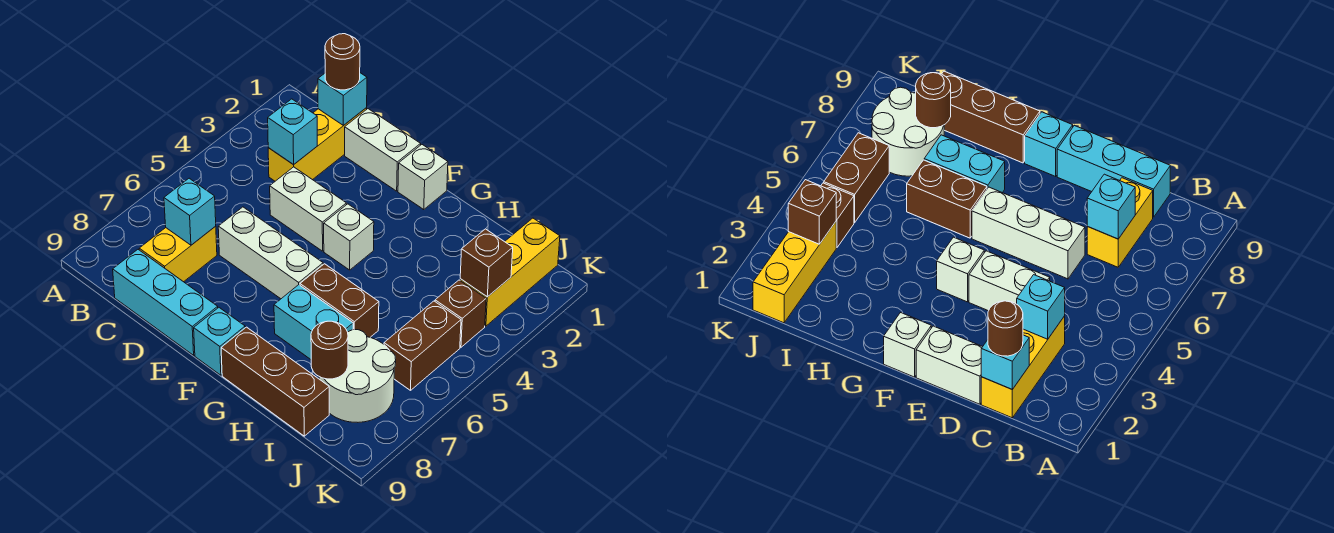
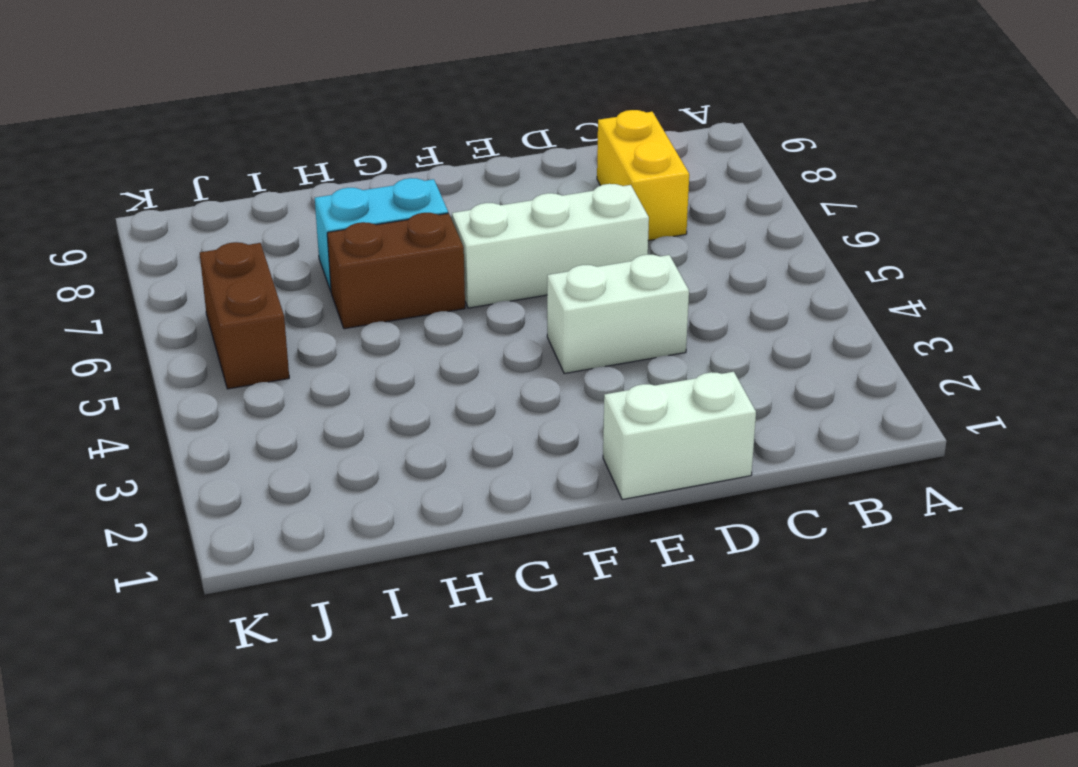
none -> yellow 1x3 brick [268,108,367,181]
none -> cyan 1x3 brick [113,250,218,355]
none -> white 1x1 brick [398,145,448,210]

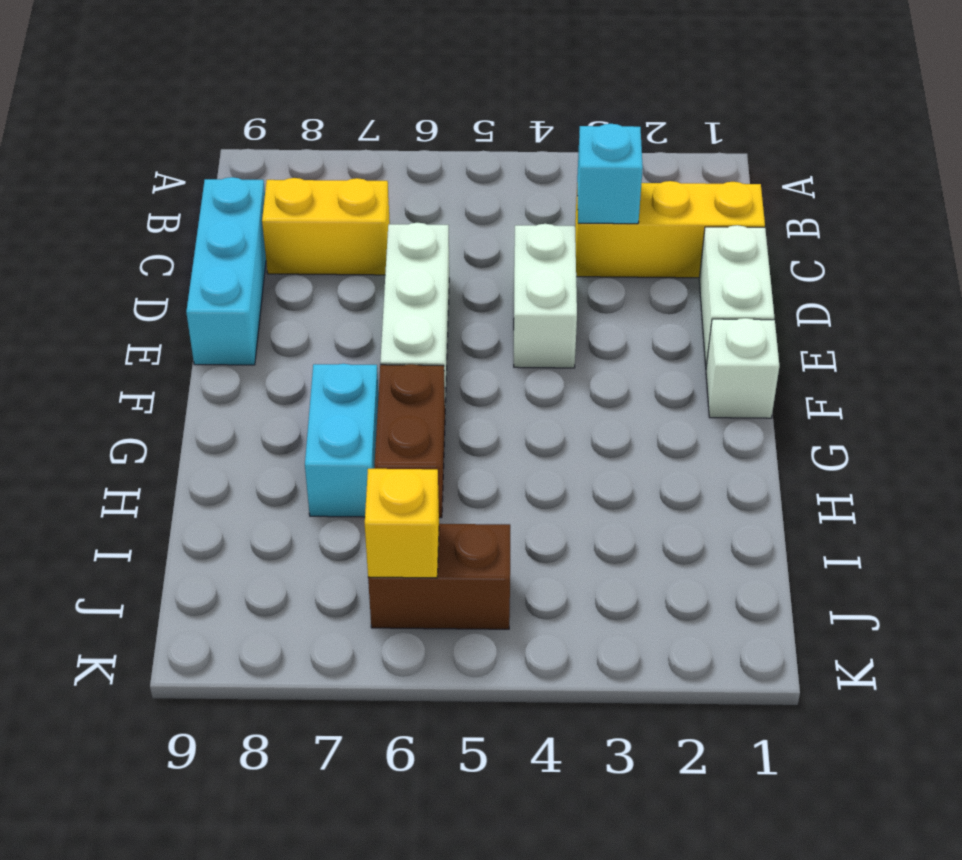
yellow 1x1 brick [365,469,439,578] -> none
none -> white 1x1 brick [324,204,374,270]
none -> cyan 1x1 brick [194,308,245,375]
none -> brown 1x3 brick [221,327,329,436]

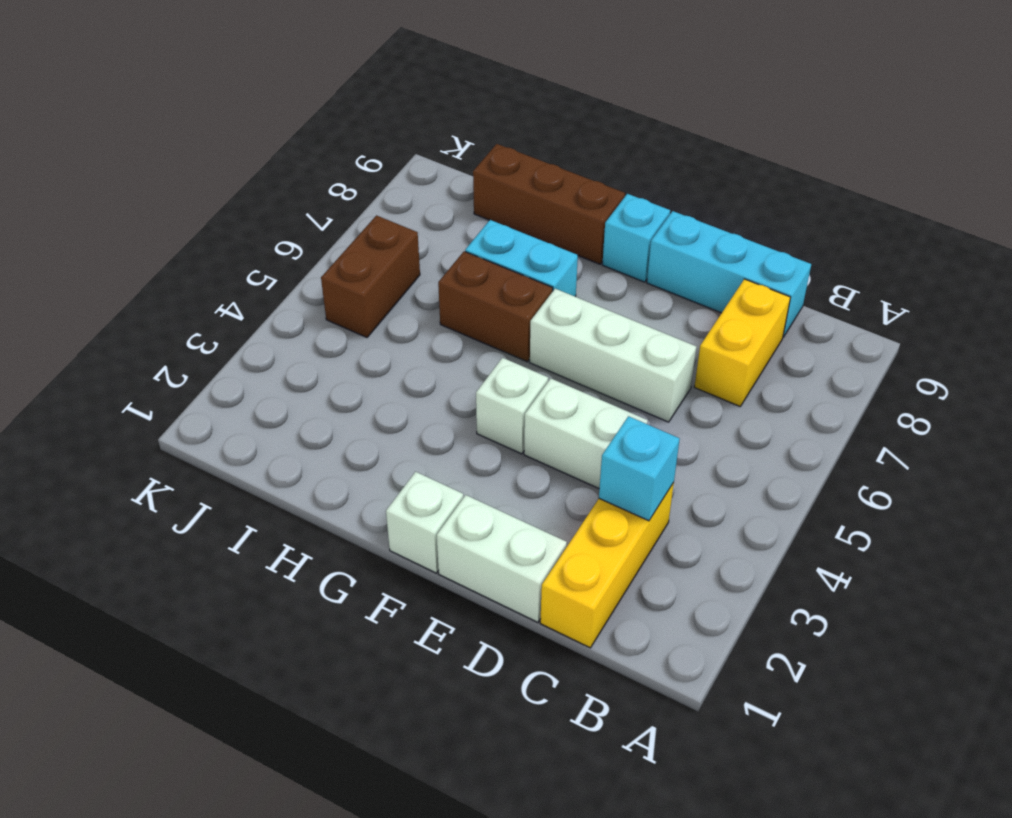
none -> white 2x2 round brick [319,330,396,422]
none -> yellow 1x3 brick [460,218,560,326]
none -> brown 1x1 brick [435,280,486,347]

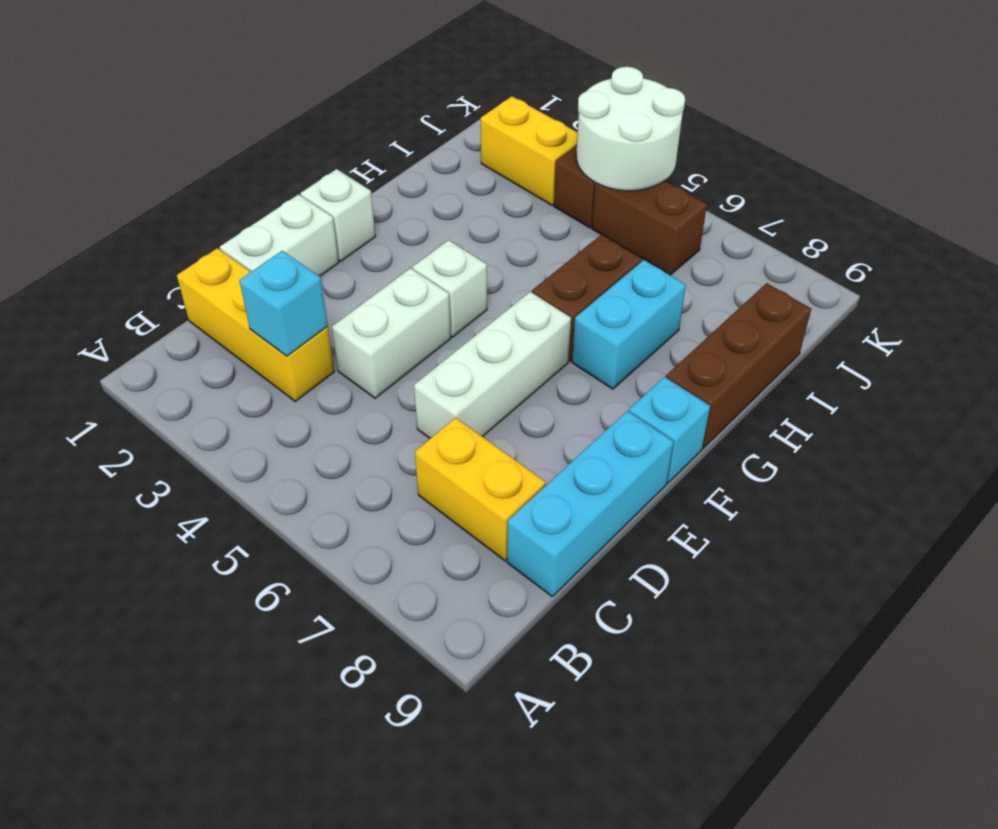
yellow 1x2 brick [481,96,578,205] -> yellow 1x3 brick [460,218,560,326]
white 2x2 round brick [576,67,685,191] -> white 2x2 round brick moved to [319,330,396,422]
none -> cyan 1x1 brick [318,73,367,126]
none -> cyan 1x1 brick [164,178,216,245]
none -> brown 1x1 round brick [311,321,348,379]

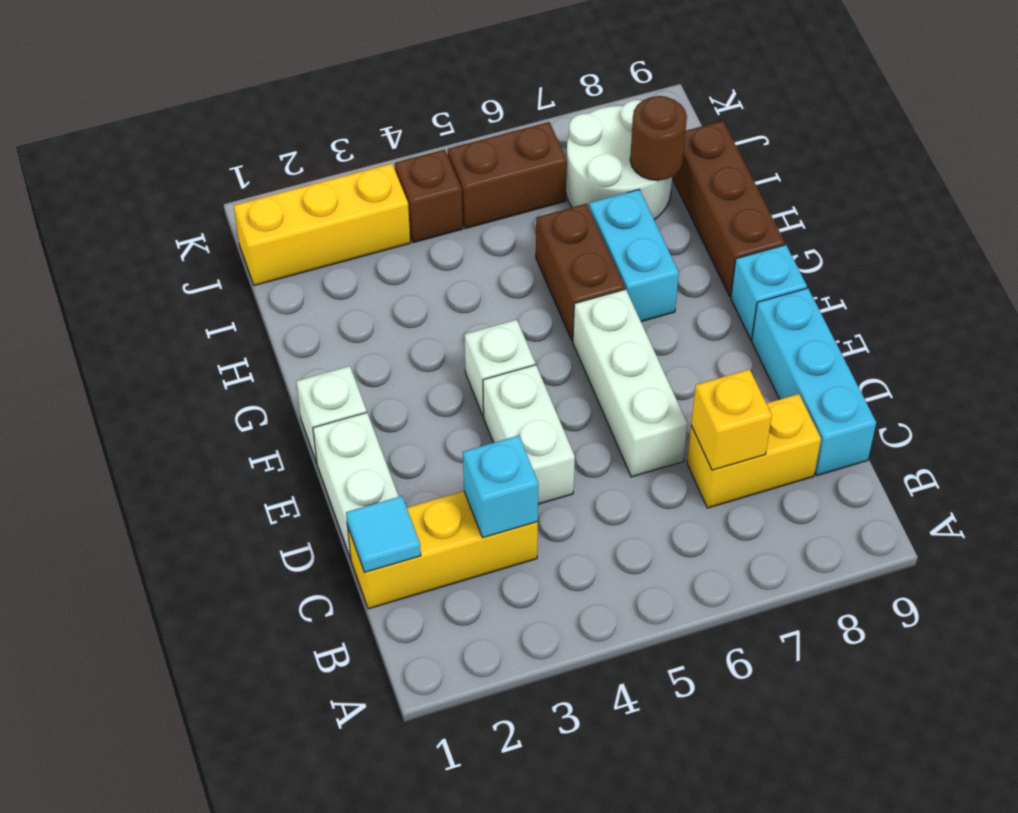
cyan 1x1 tile [346,496,421,573] -> cyan 1x1 brick [318,73,367,126]
yellow 1x1 brick [691,369,772,470] -> cyan 1x1 brick [164,178,216,245]
none -> brown 1x1 brick [460,229,513,297]
none -> brown 1x1 round brick [325,34,360,90]

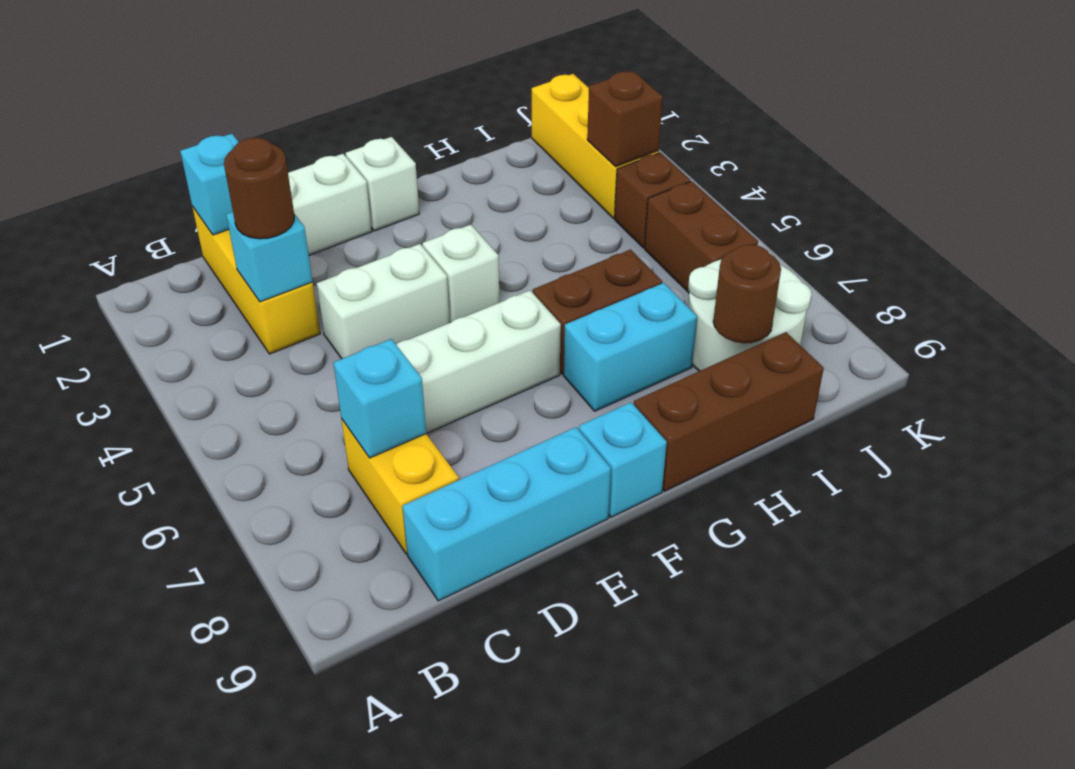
brown 1x1 round brick [224,138,294,239] -> brown 1x1 round brick moved to [325,34,360,90]

